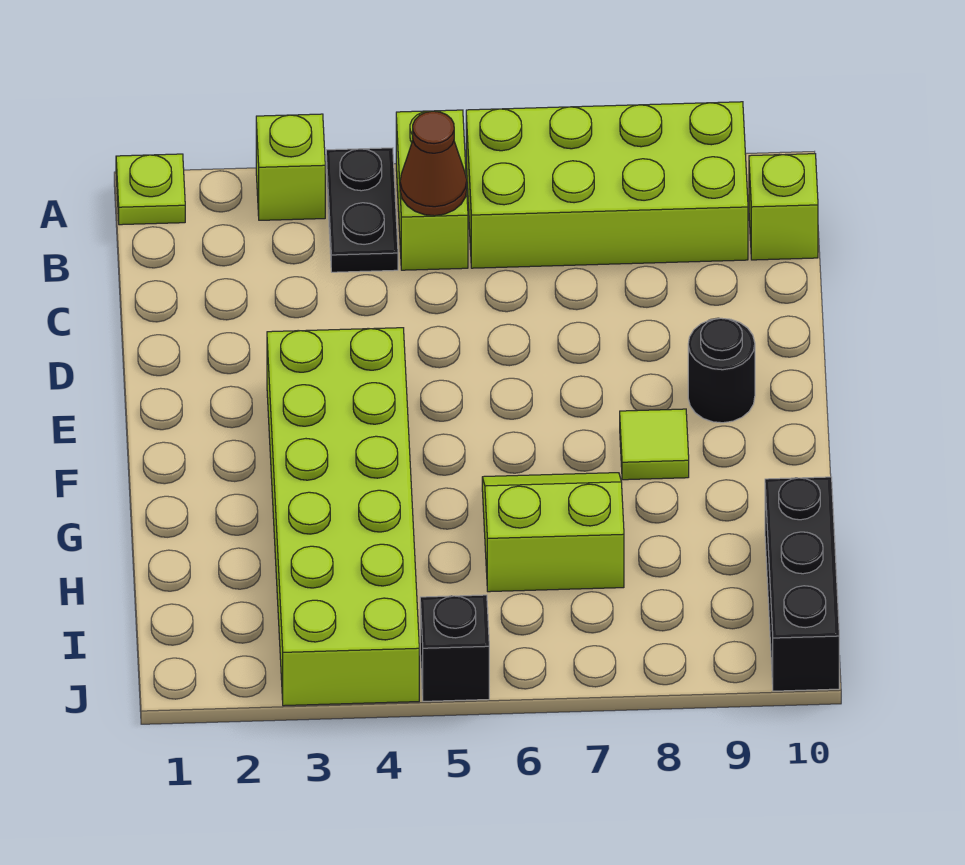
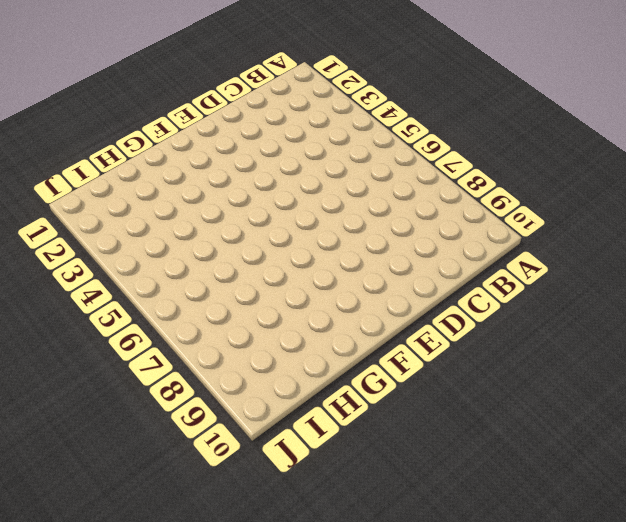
none -> lime 1x1 plate [116,154,185,225]
none -> lime 1x1 brick [256,114,325,220]
none -> black 1x2 plate [326,148,398,272]

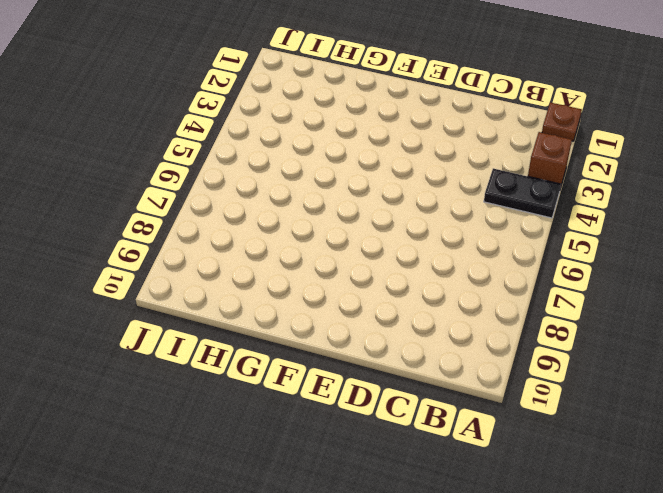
brown 1x1 plate [542,102,582,141] -> lime 1x1 plate [116,154,185,225]
brown 1x1 brick [528,132,572,188] -> lime 1x1 brick [256,114,325,220]
none -> lime 1x2 brick [396,110,468,270]
none -> lime 2x4 brick [466,102,748,268]
none -> lime 1x1 brick [749,154,818,260]

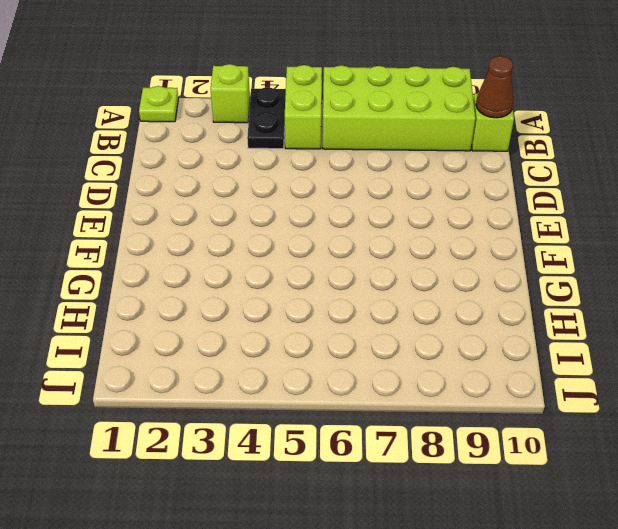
brown 1x1 cone [476,56,513,118] -> brown 1x1 cone moved to [400,111,467,216]
none -> lime 2x6 brick [267,328,419,706]
none -> black 1x1 round brick [688,318,755,423]
none -> lime 1x1 tile [620,409,689,480]

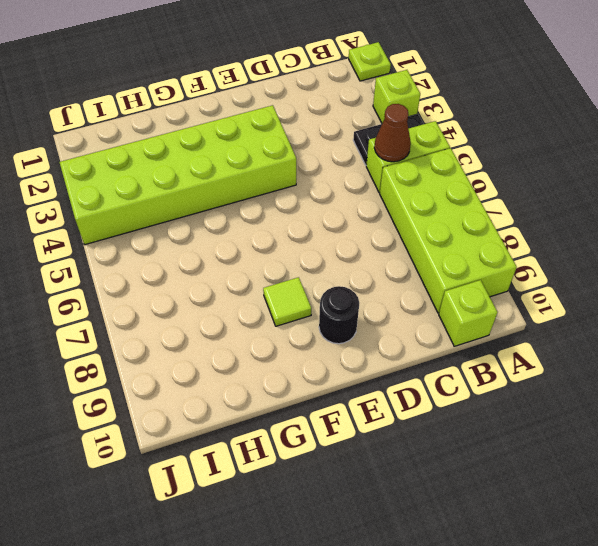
none -> lime 2x2 slope [482,473,624,592]
none -> black 1x3 brick [765,477,839,691]
none -> black 1x1 brick [420,595,489,701]

